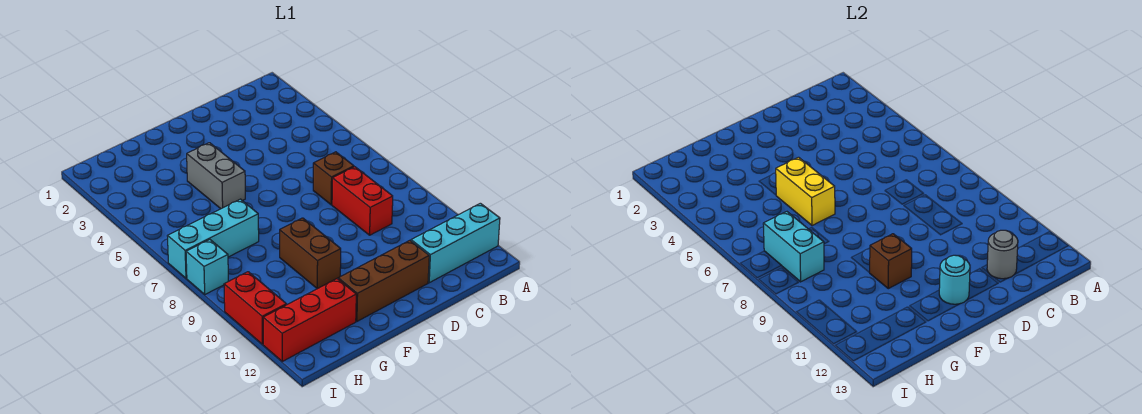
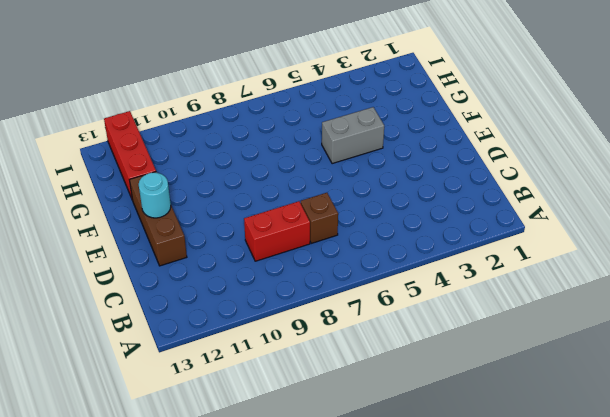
none -> cyan 1x3 brick [411,203,500,283]
none -> brown 1x2 brick [280,218,341,289]
none -> cyan 1x3 brick [168,199,259,278]

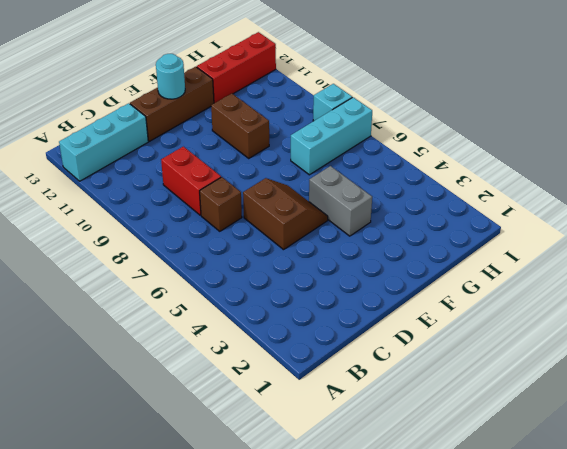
brown 2x2 slope [243,178,328,250] -> none
none -> red 1x2 brick [224,272,286,344]
none -> grey 1x1 round brick [987,230,1018,279]
none -> yellow 1x2 brick [776,157,835,226]

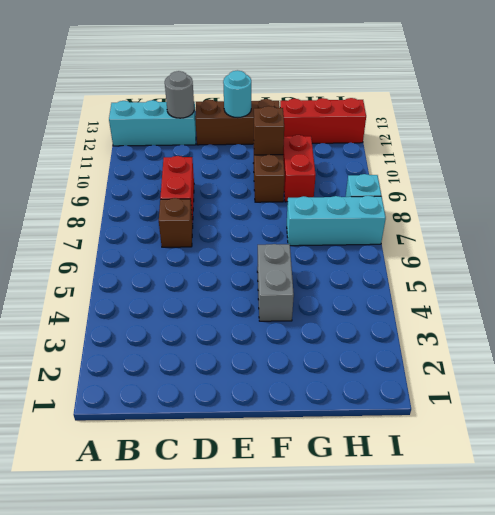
red 1x2 brick [283,135,316,202] -> red 1x2 brick moved to [224,272,286,344]
none -> yellow 1x2 brick [776,157,835,226]
none -> cyan 1x2 brick [763,212,824,282]

